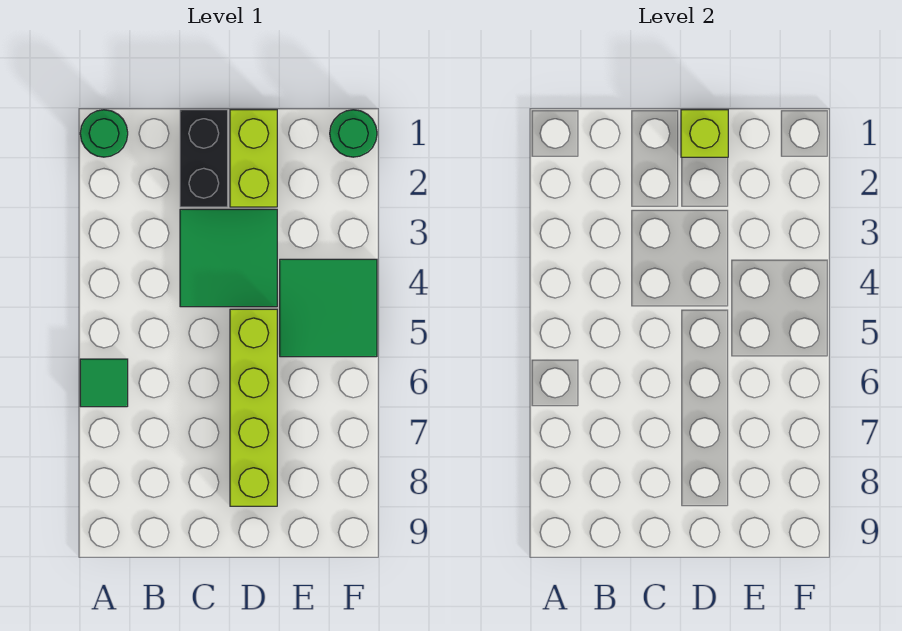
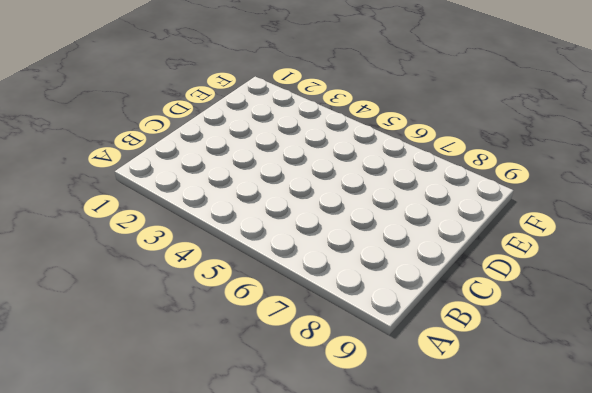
none -> green 1x1 round brick [80,110,128,157]
none -> green 1x1 tile [80,359,128,407]

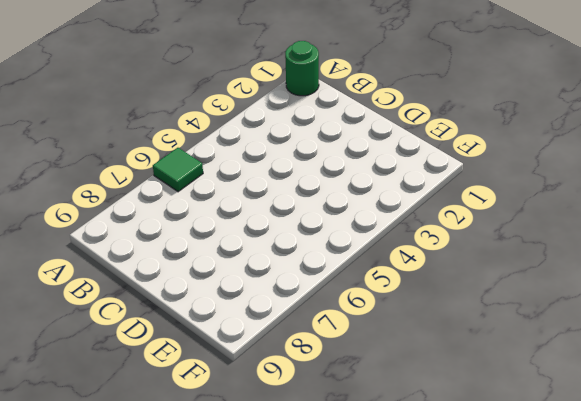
none -> black 1x2 brick [180,110,228,207]
none -> green 2x2 tile [180,209,277,307]

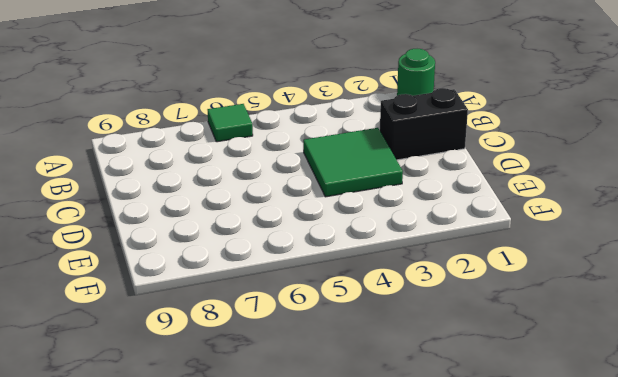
none -> lime 1x2 brick [230,110,277,207]
none -> lime 1x4 brick [230,309,277,506]

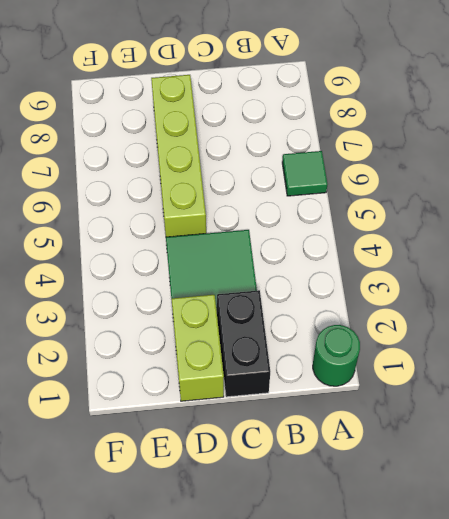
none -> green 2x2 tile [280,259,377,357]
none -> green 1x1 round brick [330,110,377,157]

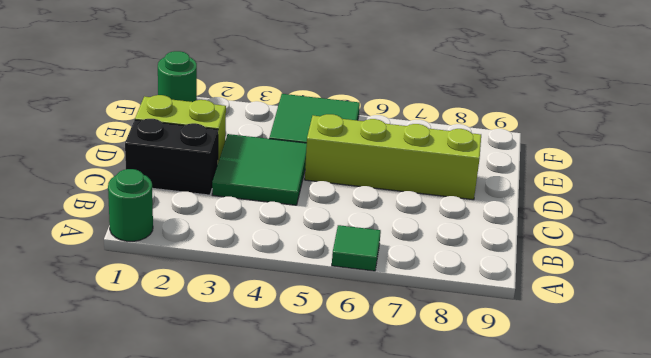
none -> lime 1x1 brick [681,110,728,157]

